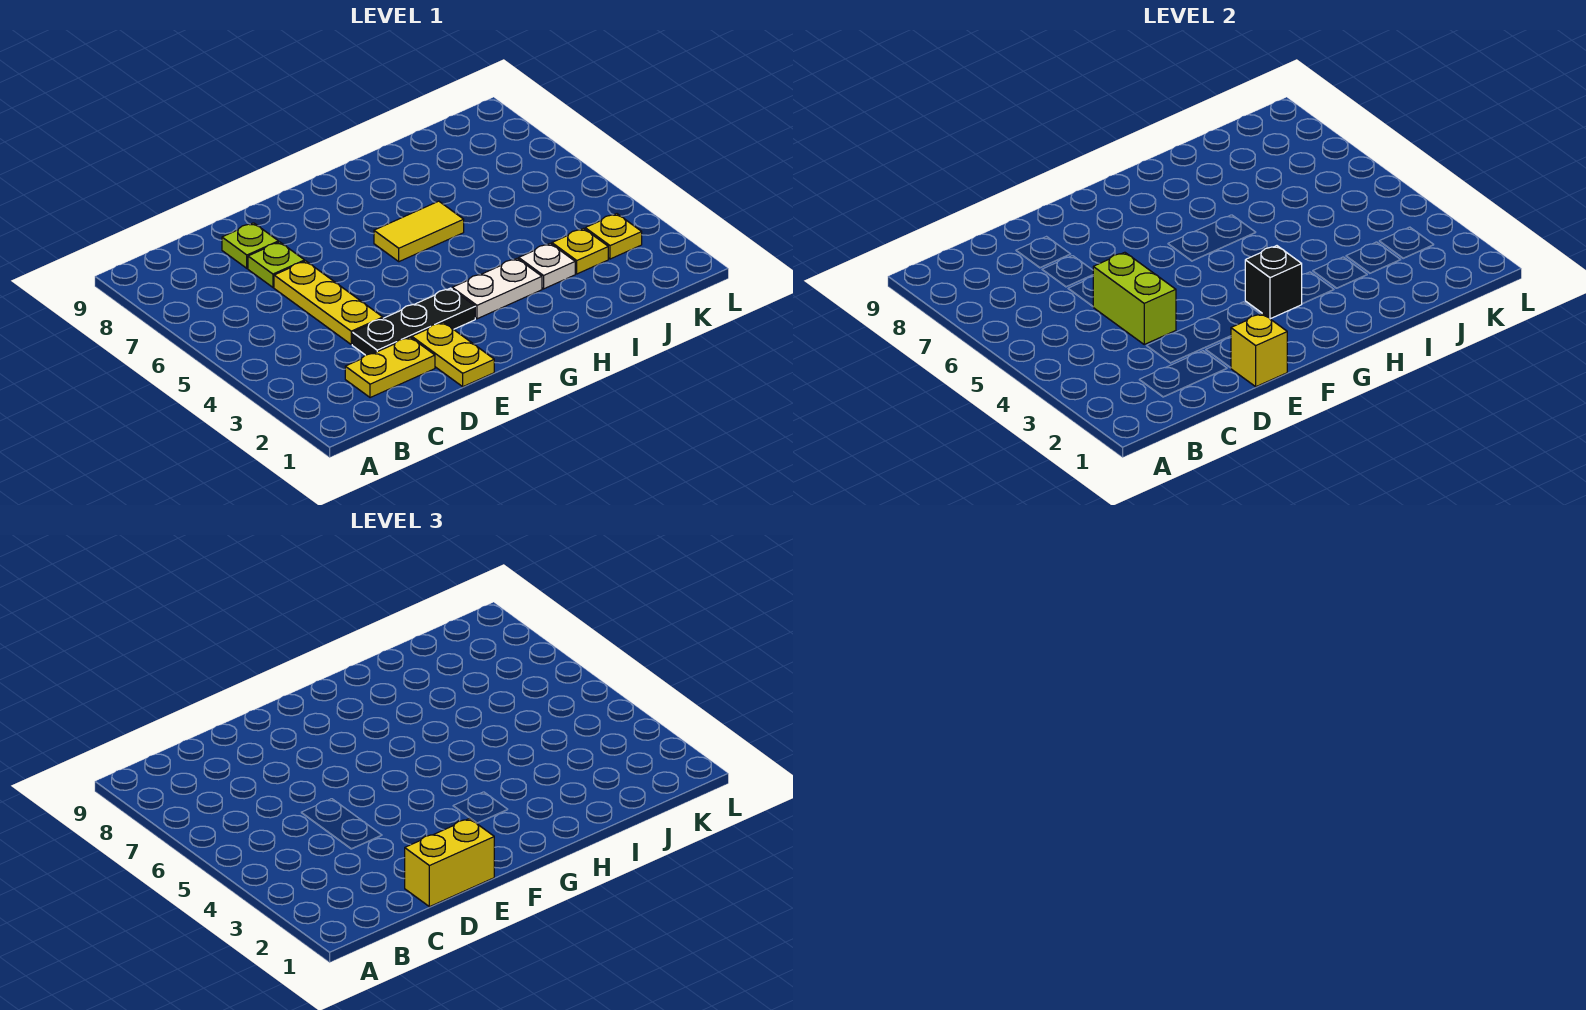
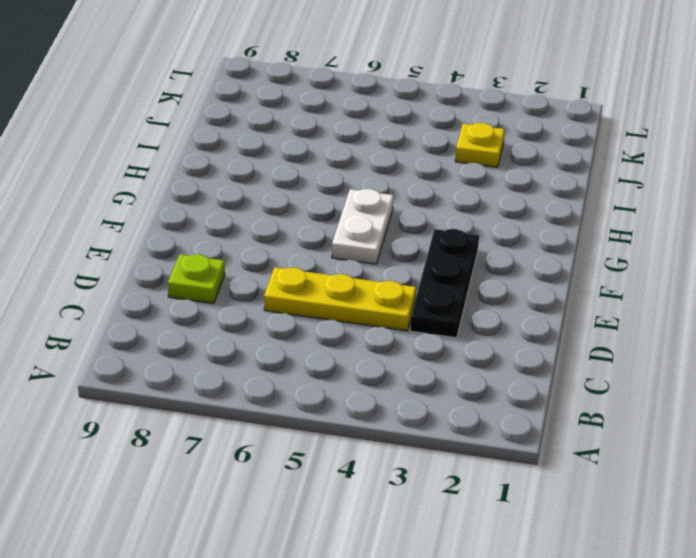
white 1x2 plate [332,189,393,264] -> white 1x2 plate moved to [452,259,542,319]
none -> yellow 1x2 plate [345,337,435,398]
none -> lime 1x1 plate [248,242,305,287]
none -> yellow 1x2 plate [412,322,494,387]

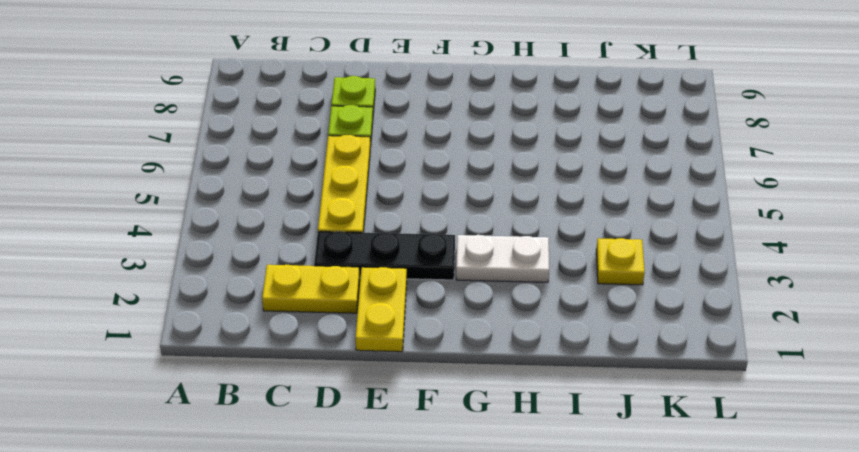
none -> yellow 1x2 tile [374,201,464,262]
none -> white 1x1 plate [519,243,575,289]
none -> yellow 1x1 plate [585,214,642,259]

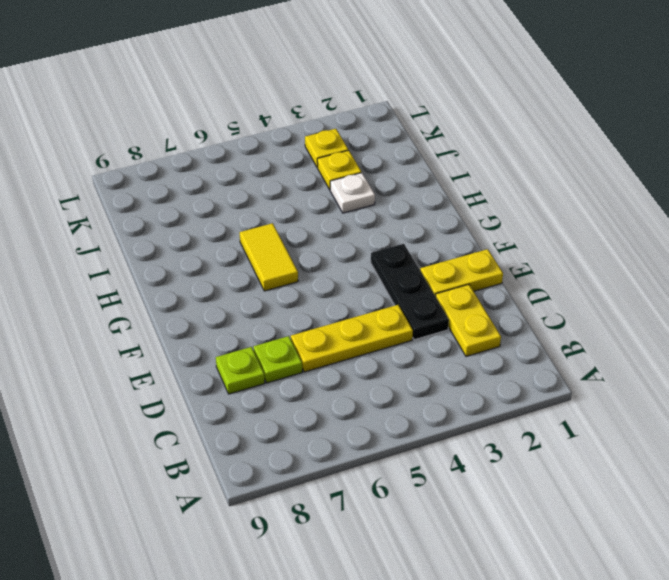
none -> white 1x2 plate [452,259,542,319]
none -> lime 1x2 brick [1093,252,1176,344]
none -> yellow 1x1 brick [1231,313,1287,387]

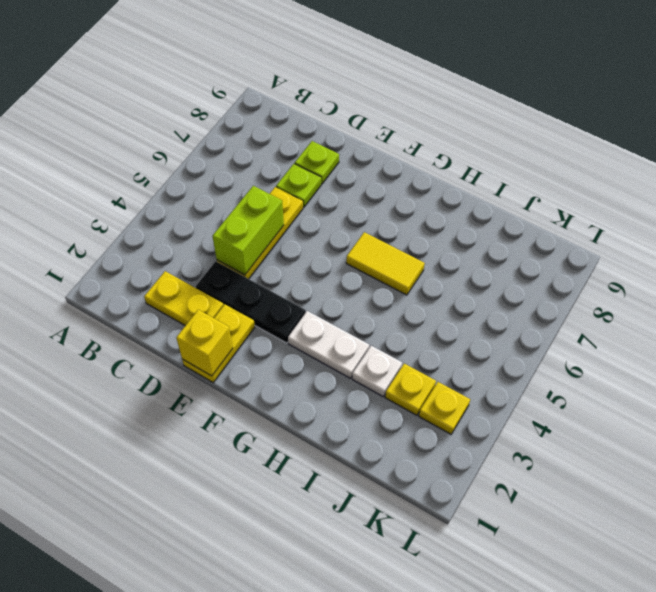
none -> black 1x1 brick [1245,246,1302,319]
none -> yellow 1x2 brick [405,819,494,907]

